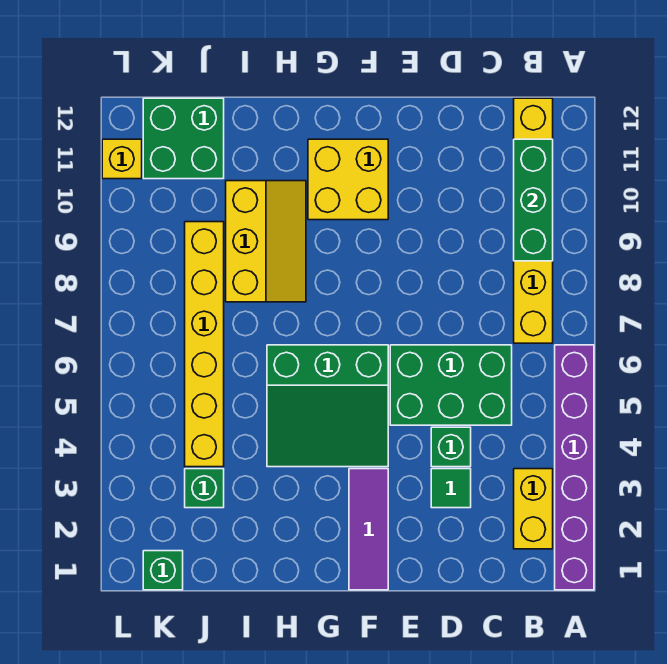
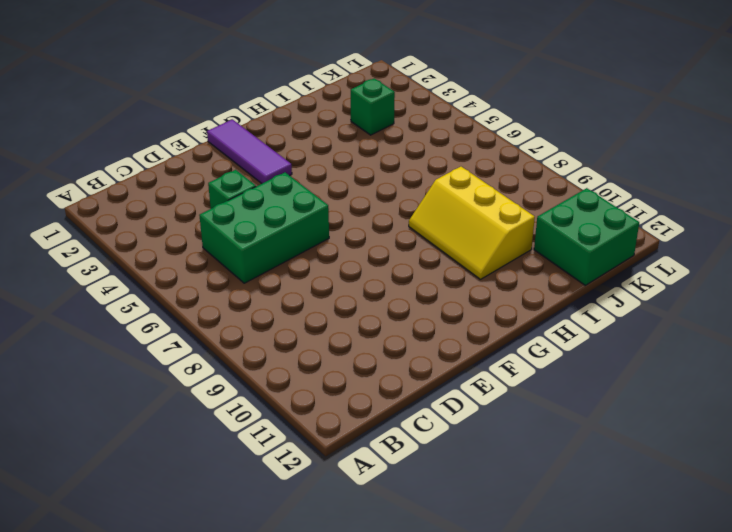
none -> purple 1x6 brick [555,345,594,590]
none -> yellow 1x2 brick [514,469,553,549]
none -> yellow 1x6 brick [514,98,553,343]

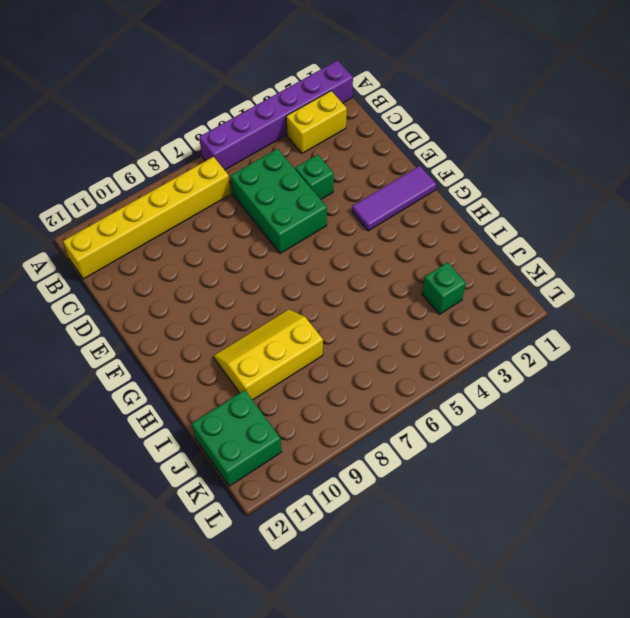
none -> green 1x1 tile [431,469,471,508]
none -> green 3x3 slope [267,345,388,467]
none -> yellow 2x2 brick [308,139,388,220]

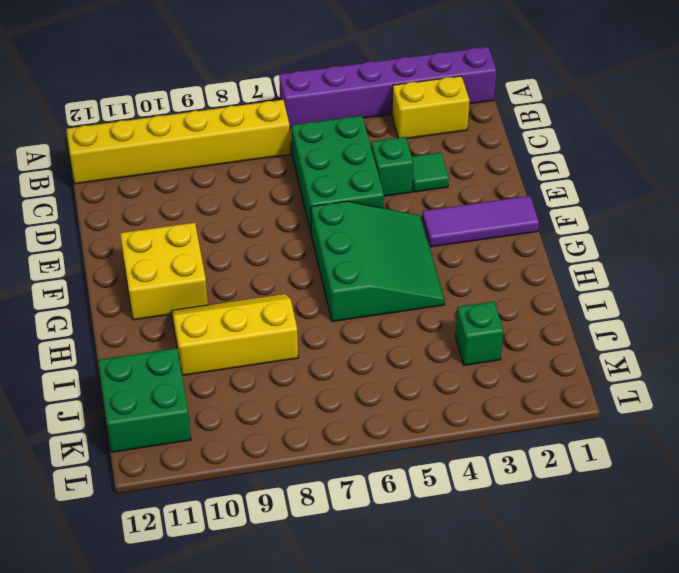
none -> yellow 1x6 brick [185,222,224,467]
none -> green 1x1 brick [143,551,183,590]
none -> yellow 1x1 brick [102,139,142,179]

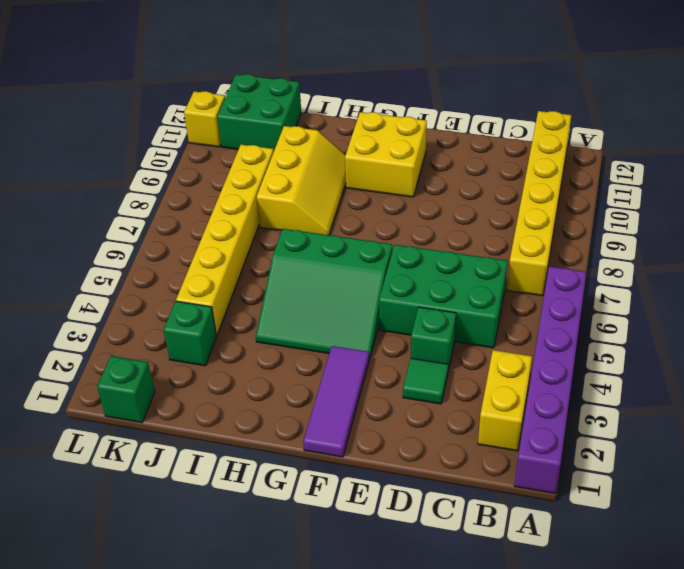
none -> green 1x3 brick [514,139,553,261]

